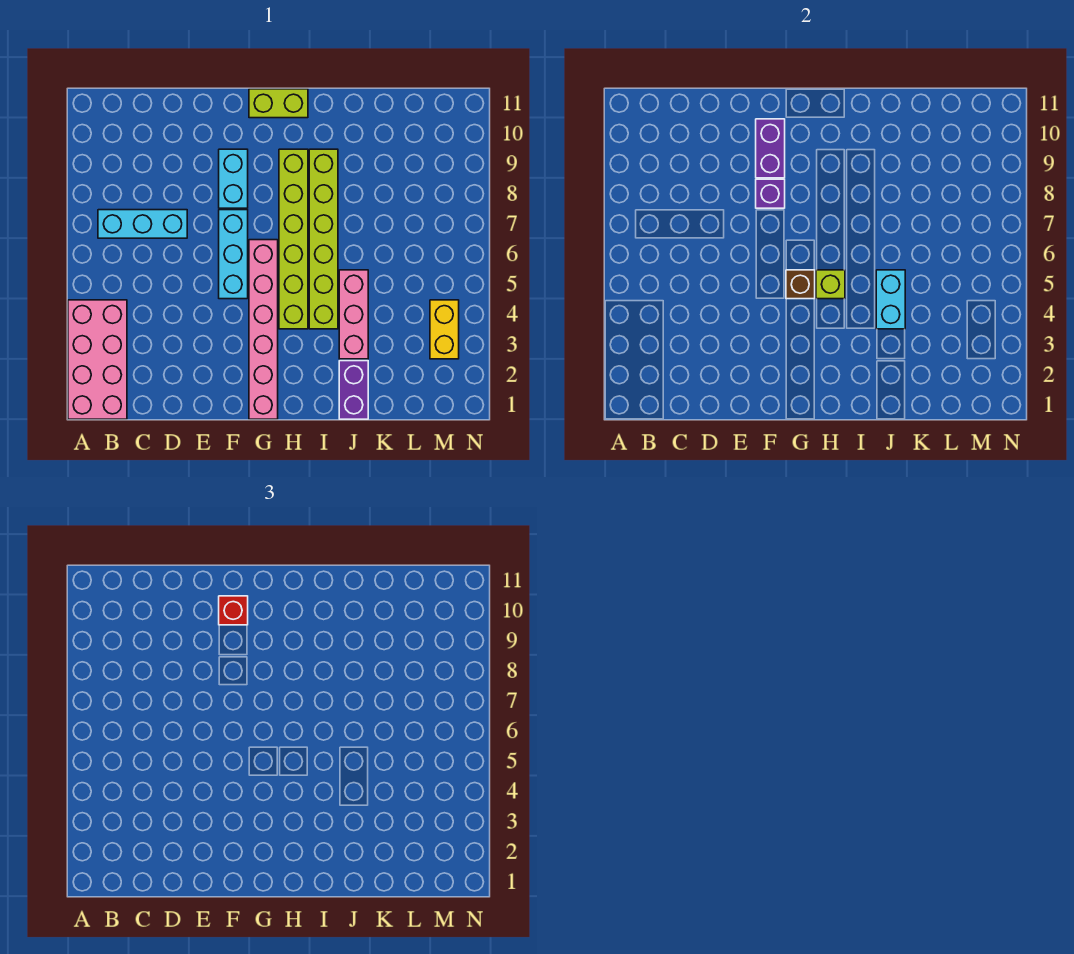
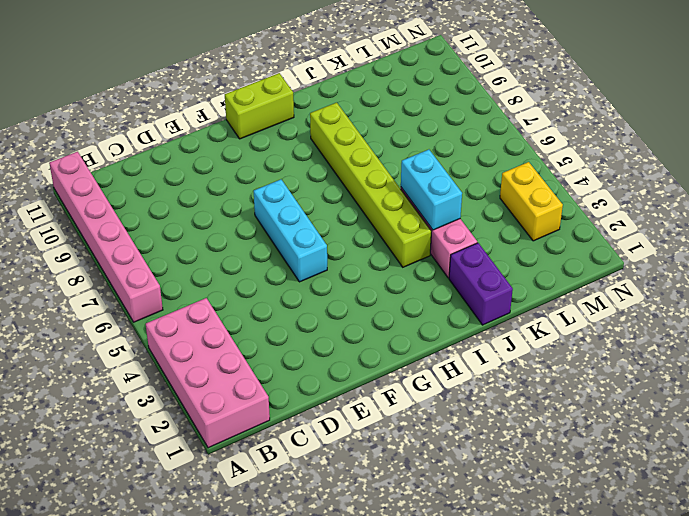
pink 1x6 brick [49,152,163,322] -> pink 1x6 brick moved to [249,240,278,419]
none -> cyan 1x3 brick [98,210,187,238]
none -> cyan 1x2 brick [219,149,248,208]
none -> lime 1x6 brick [279,149,308,329]

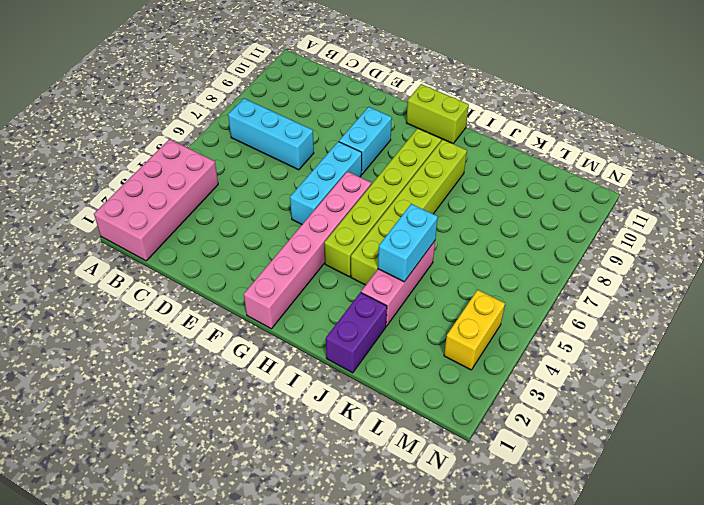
none -> purple 1x1 brick [756,179,785,208]
none -> purple 1x2 brick [756,119,785,178]
none -> brown 1x1 brick [786,270,815,299]

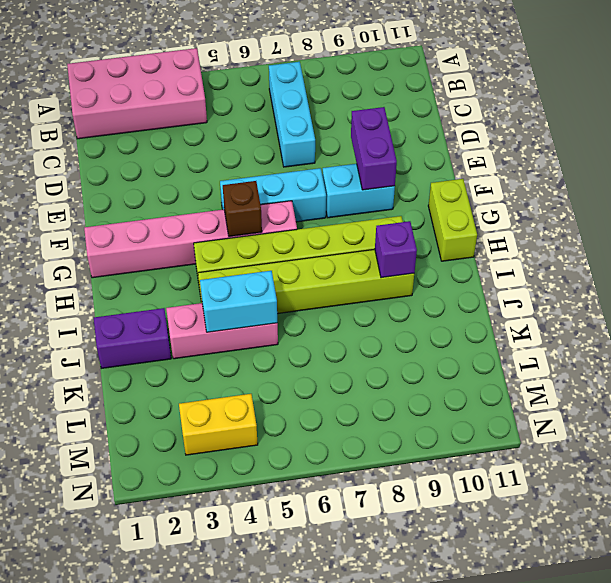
purple 1x2 brick [351,107,397,190] -> purple 1x2 brick turned to [756,119,785,178]
purple 1x1 brick [375,221,417,278] -> purple 1x1 brick moved to [756,179,785,208]
none -> lime 1x1 brick [816,270,845,299]
none -> red 1x1 brick [219,596,248,625]

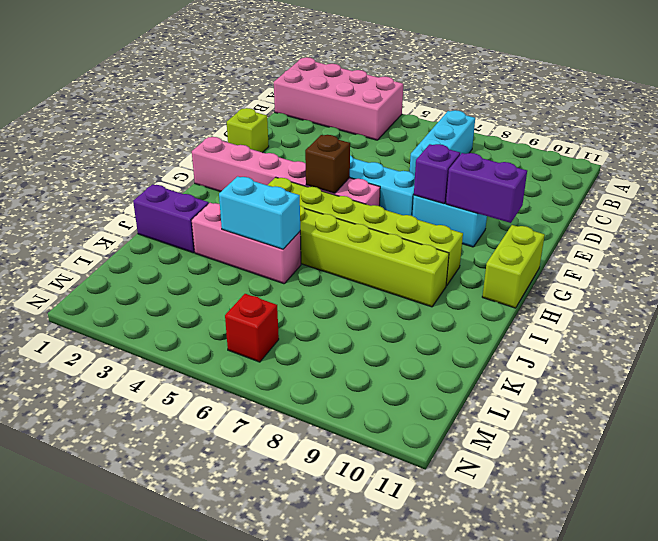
lime 1x1 brick [227,108,269,153] -> lime 1x1 brick moved to [816,270,845,299]
red 1x1 brick [225,294,279,362] -> red 1x1 brick moved to [219,596,248,625]
none -> yellow 1x2 brick [430,300,459,359]

